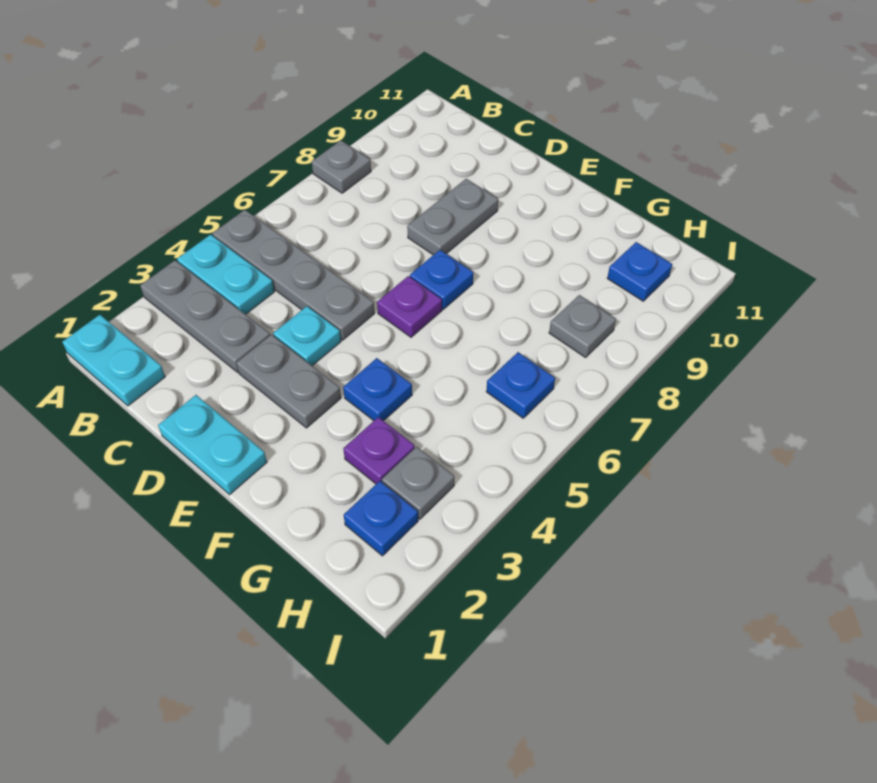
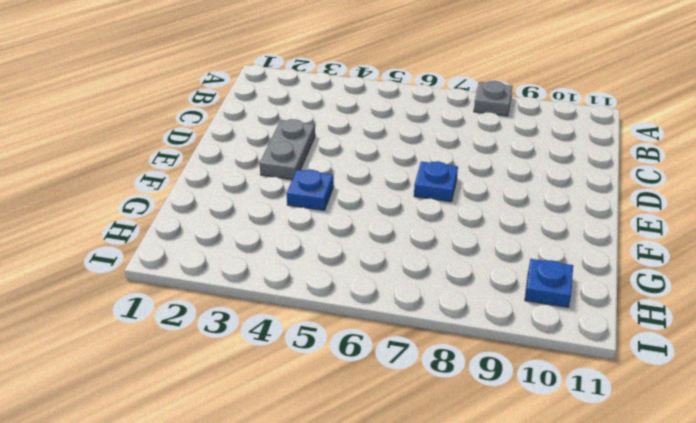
none -> cyan 1x2 plate [62,315,165,406]
none -> grey 1x3 plate [140,260,270,372]
none -> cyan 1x2 plate [177,234,274,314]

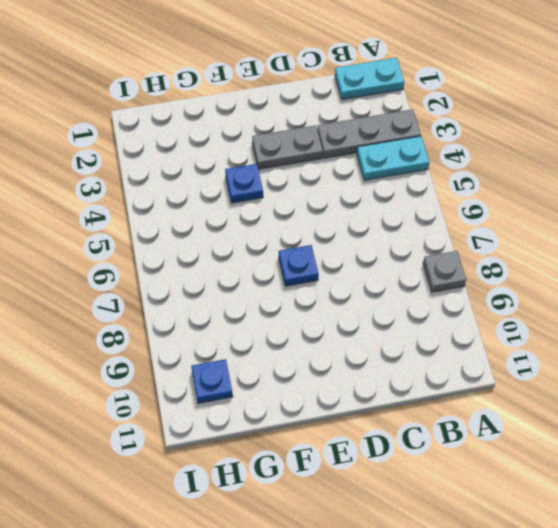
none -> grey 1x4 plate [212,210,375,340]
none -> cyan 1x2 plate [158,395,267,495]
none -> cyan 1x1 plate [273,306,341,366]

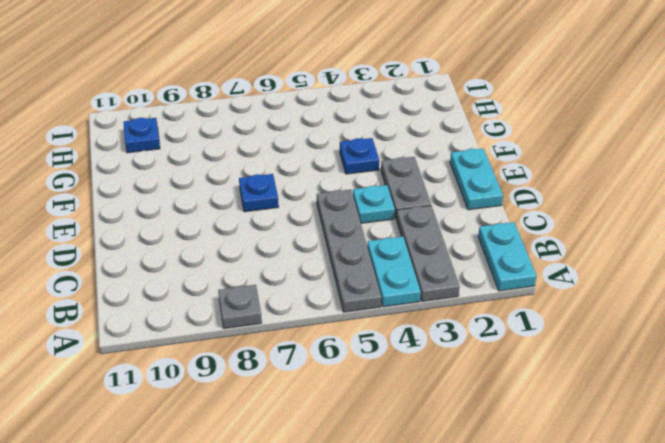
none -> grey 1x2 plate [407,179,498,255]
none -> purple 1x1 plate [377,276,442,337]
none -> purple 1x1 plate [343,417,415,484]

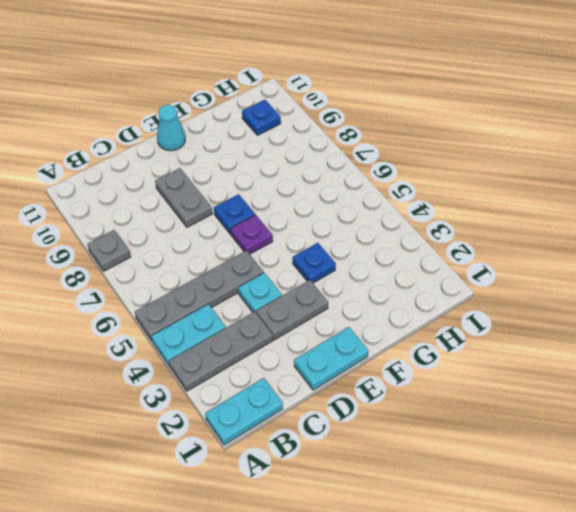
cyan 1x1 cone [157,105,185,151] -> none
none -> purple 1x1 plate [343,417,415,484]
none -> blue 1x1 plate [344,481,418,556]
none -> grey 1x1 plate [382,447,454,519]

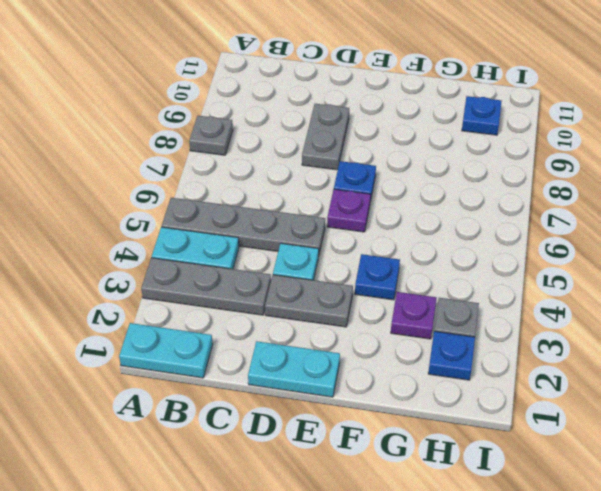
none -> blue 1x1 plate [486,352,555,418]
none -> grey 1x1 plate [549,295,616,357]

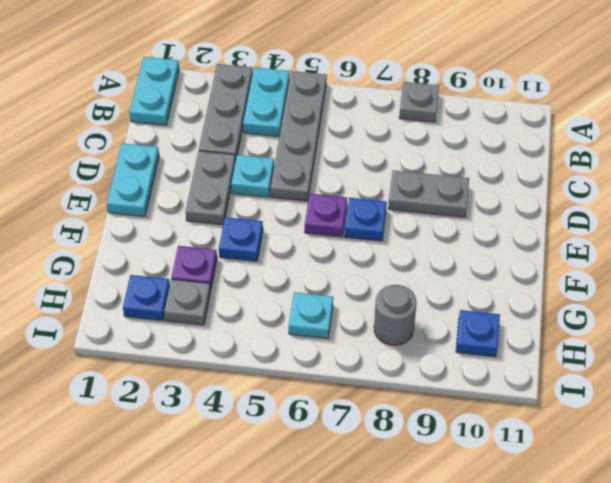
cyan 1x1 plate [289,292,333,338] -> blue 1x1 plate [486,352,555,418]
grey 1x1 round brick [374,285,417,345] -> grey 1x1 plate [549,295,616,357]

